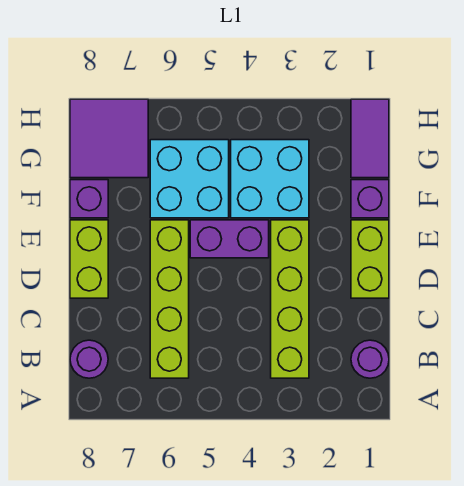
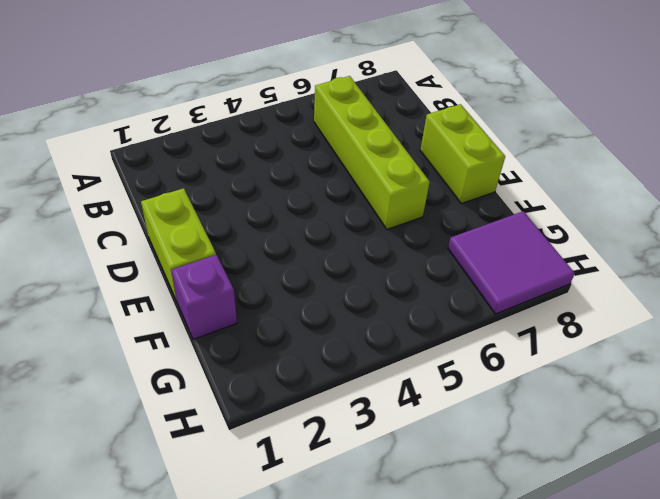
none -> purple 1x1 round brick [351,340,389,378]
none -> lime 1x4 brick [271,220,309,378]
none -> purple 1x1 round brick [70,340,108,378]

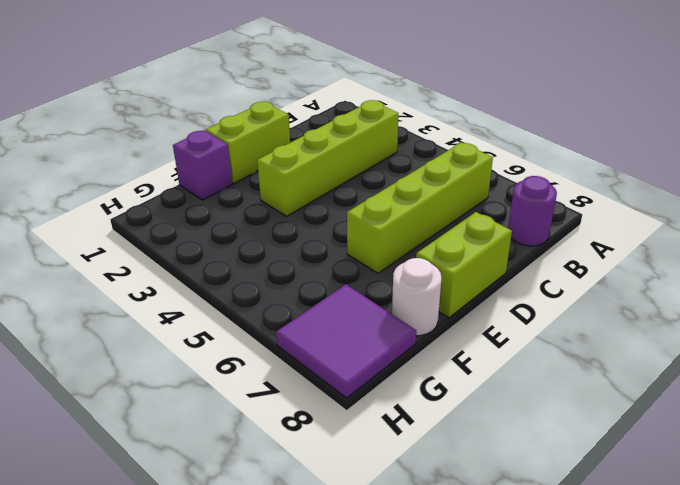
white 1x1 round brick [392,258,442,336] -> purple 1x1 brick [70,180,108,218]
none -> purple 1x1 round brick [351,340,389,378]
none -> purple 1x2 brick [190,220,269,258]
none -> cyan 2x2 brick [231,140,309,218]

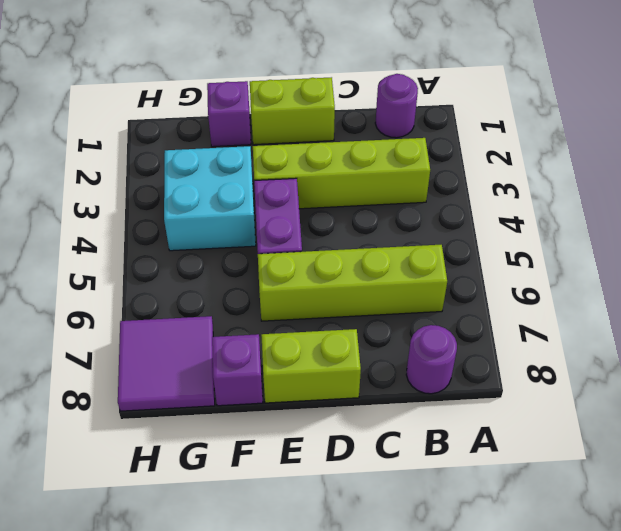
none -> cyan 2x2 brick [150,140,229,218]
none -> purple 1x2 tile [351,99,389,178]

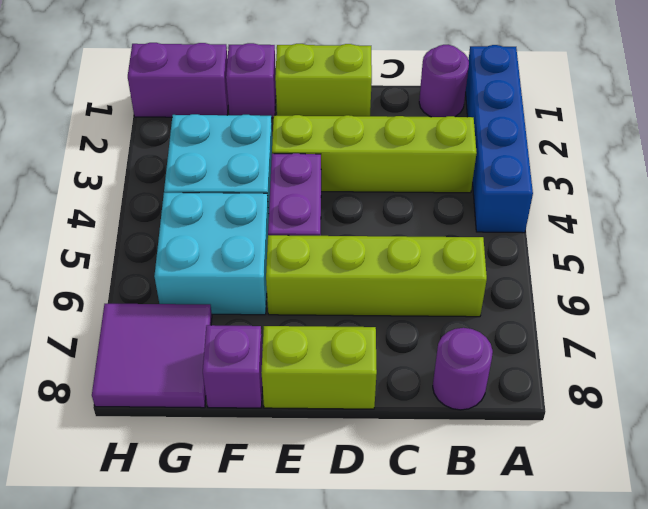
blue 1x4 brick [466,45,533,233] -> none
purple 1x2 brick [128,43,228,117] -> purple 1x2 tile [351,99,389,178]

